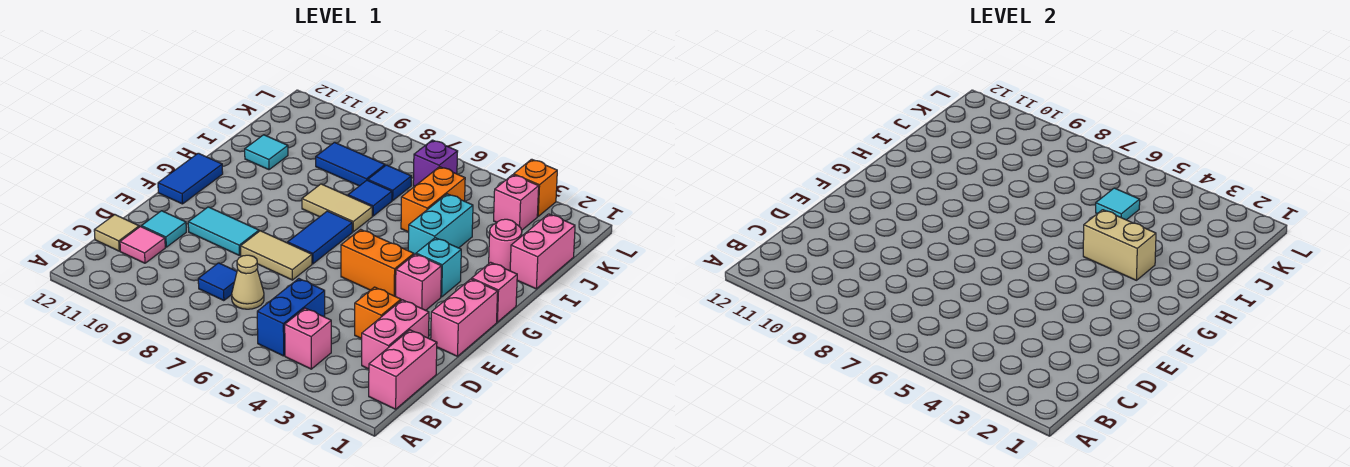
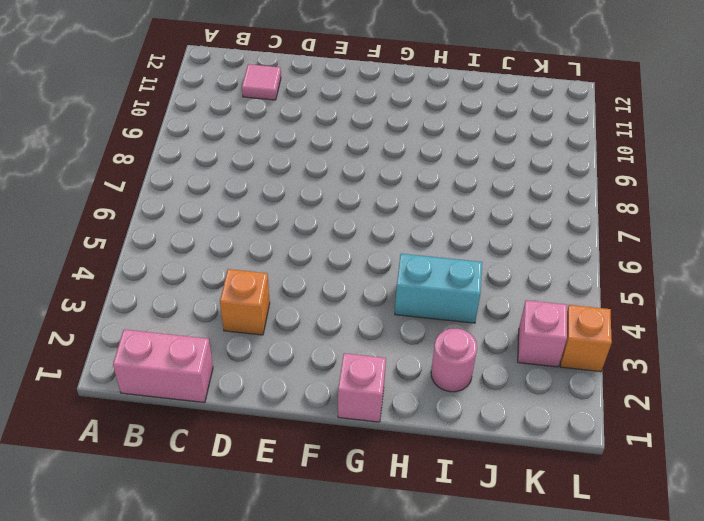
none -> pink 1x1 brick [285,308,331,369]
none -> blue 1x2 brick [257,279,325,356]
none -> pink 1x2 brick [362,300,429,369]
none -> tan 1x1 cone [232,255,264,309]

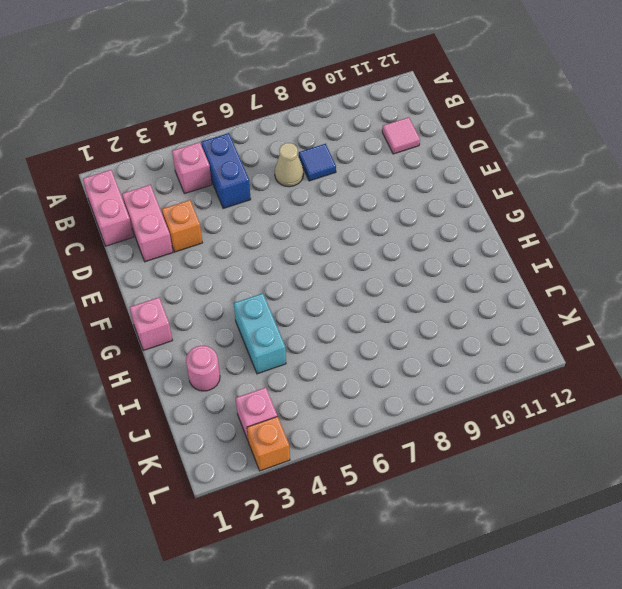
none -> tan 1x1 tile [94,215,139,251]
none -> cyan 1x1 tile [141,211,186,247]
none -> pink 1x2 brick [431,279,498,356]
none -> tan 1x2 tile [241,231,312,280]

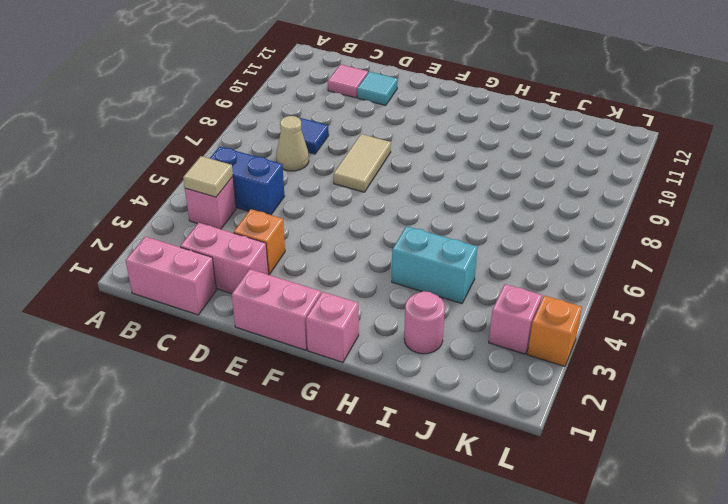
tan 1x1 tile [183,156,233,197] -> tan 1x1 tile moved to [94,215,139,251]
none -> cyan 1x2 tile [188,207,259,255]
none -> pink 1x1 brick [396,254,441,310]
none -> orange 1x2 brick [341,229,414,296]
none -> blue 1x2 tile [288,211,352,264]

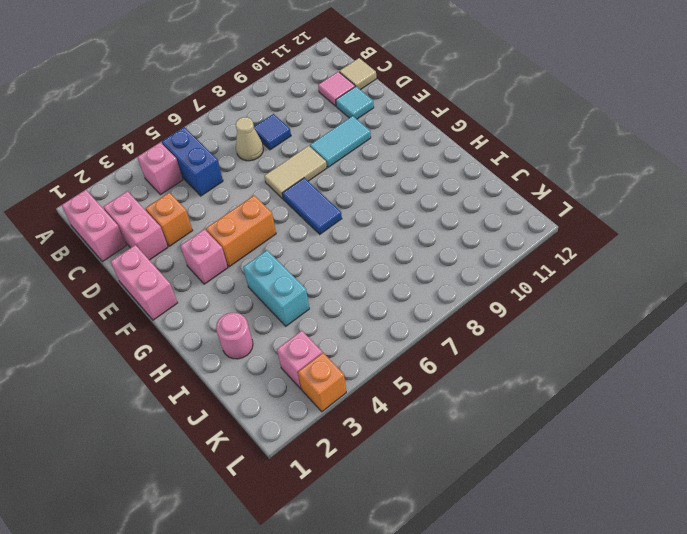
none -> blue 1x2 tile [158,153,223,204]
none -> pink 1x1 brick [472,262,517,322]
none -> cyan 1x1 brick [416,238,461,297]
none -> tan 1x2 tile [302,184,372,232]

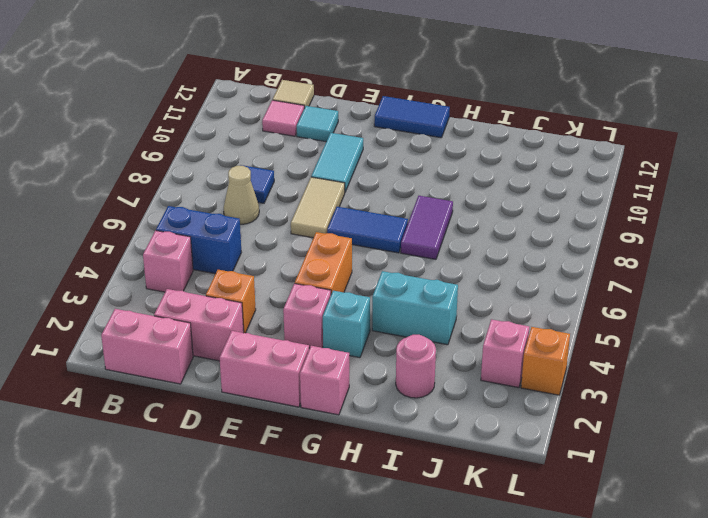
purple 1x2 tile [401,196,453,259] -> tan 1x2 tile [302,184,372,232]
none -> pink 1x2 brick [510,214,575,289]
none -> orange 1x2 brick [401,167,465,232]
none -> blue 1x1 tile [348,180,392,216]
none -> cyan 1x1 tile [245,135,288,170]

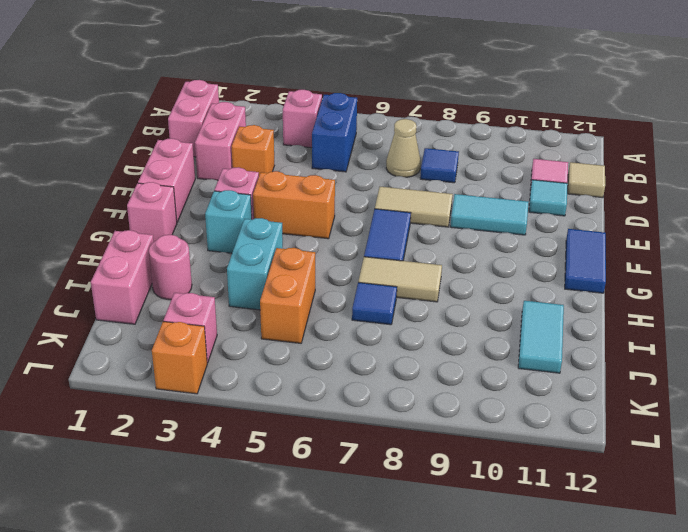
cyan 1x2 tile [518,301,564,373] -> cyan 1x1 tile [245,135,288,170]
none -> blue 1x1 tile [368,165,411,200]
none -> blue 1x2 tile [316,142,385,186]
none -> purple 1x1 brick [413,140,458,186]
none -> tan 1x2 brick [1083,210,1156,280]

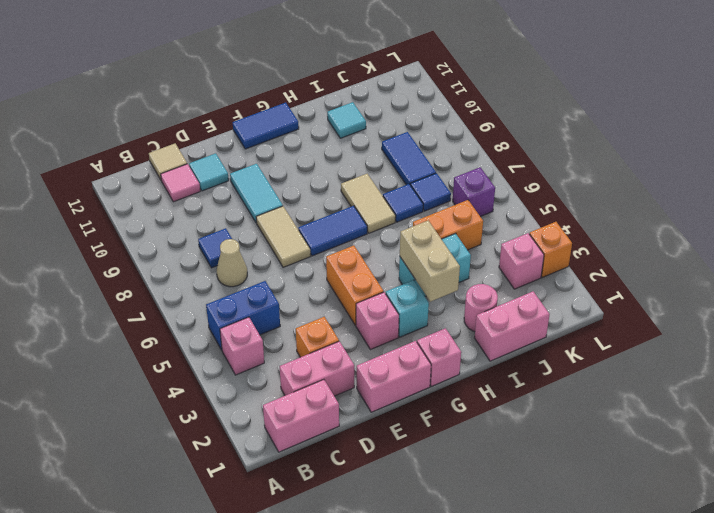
none -> cyan 1x1 tile [1096,188,1140,220]

